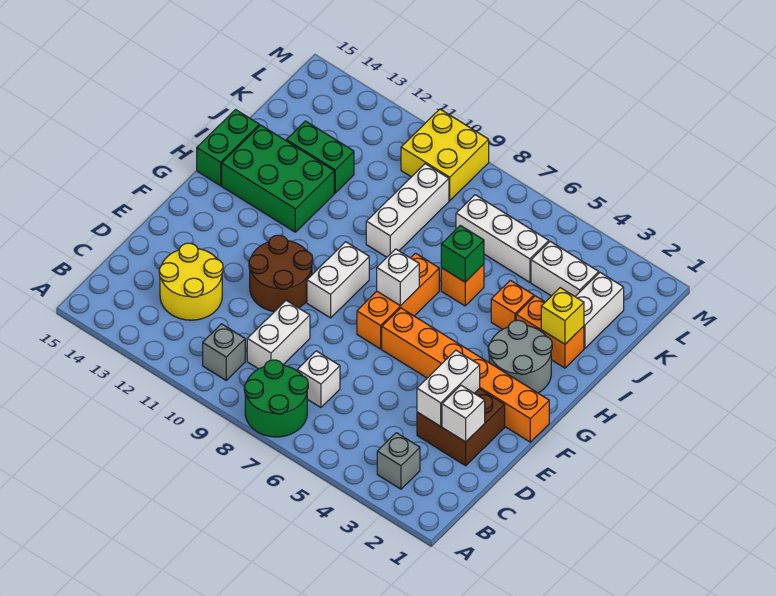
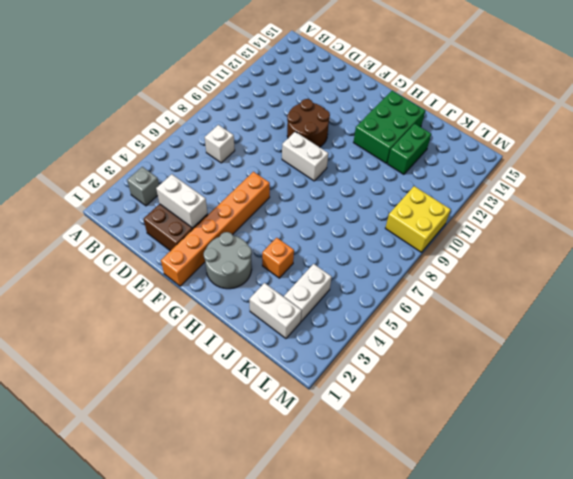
none -> green 2x2 round brick [244,360,308,437]
none -> grey 1x1 brick [203,324,245,380]
none -> white 1x2 brick [247,300,310,369]

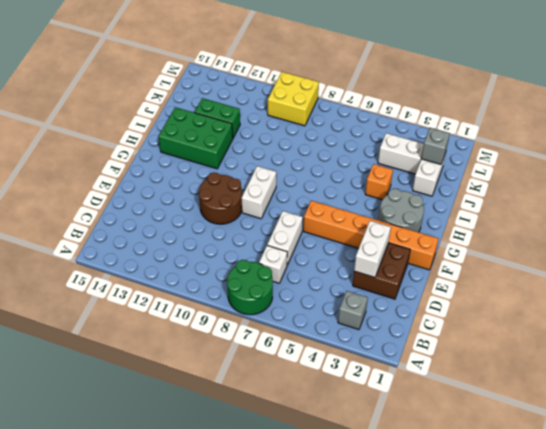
white 1x2 brick [267,211,303,265] -> white 1x2 brick moved to [247,300,310,369]
grey 1x1 brick [421,128,450,164] -> grey 1x1 brick moved to [203,324,245,380]
none -> yellow 2x2 round brick [159,243,223,320]
none -> orange 1x3 brick [357,253,439,349]
none -> green 1x2 brick [197,110,259,186]

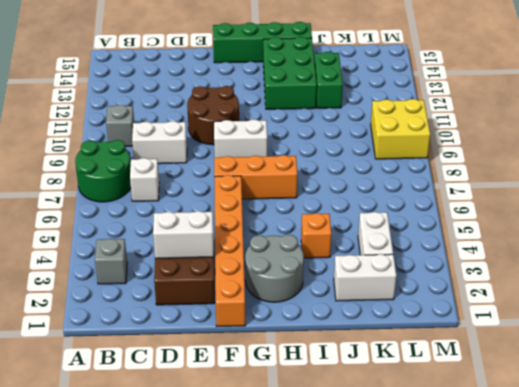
green 1x4 brick [213,22,312,63] -> green 1x2 brick [197,110,259,186]
none -> yellow 2x2 round brick [159,243,223,320]
none -> orange 1x2 brick [516,296,584,368]
none -> orange 1x1 brick [441,264,484,306]

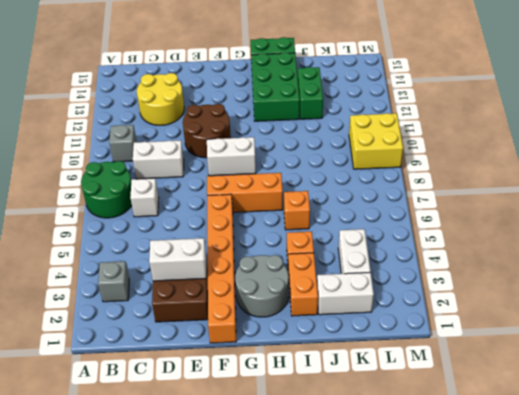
none -> white 1x3 brick [366,164,449,257]
none -> white 1x3 brick [456,195,549,282]
none -> white 1x1 brick [442,385,485,442]

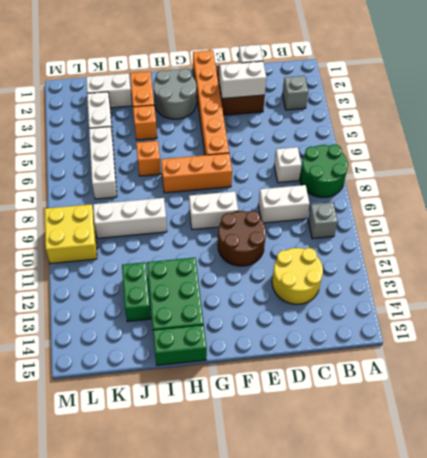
none -> white 1x1 brick [377,249,419,306]
none -> yellow 1x1 brick [541,288,584,344]
none -> green 1x1 brick [441,225,484,282]

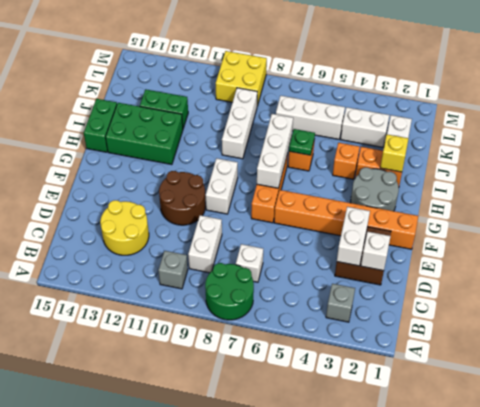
white 1x3 brick [257,114,293,188] -> white 1x1 brick [377,249,419,306]
green 1x1 plate [289,129,315,155] -> green 1x1 brick [441,225,484,282]

